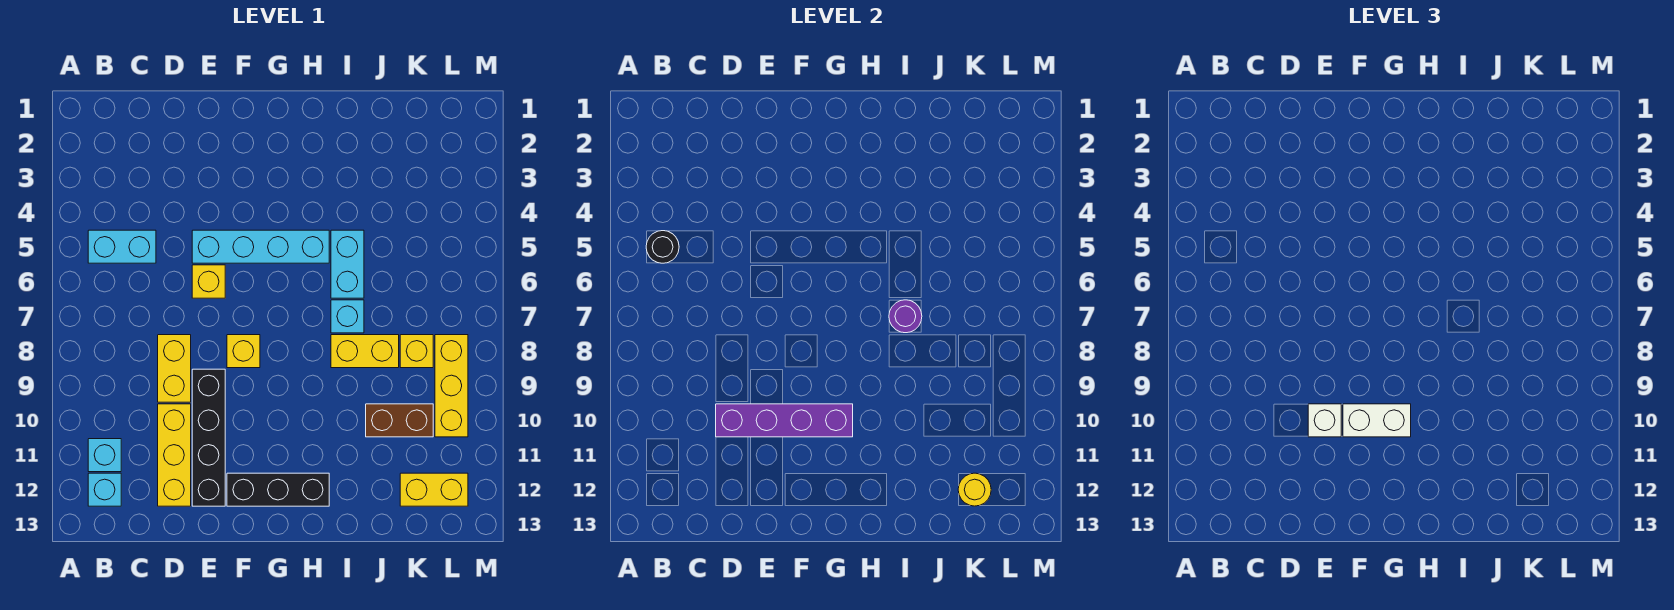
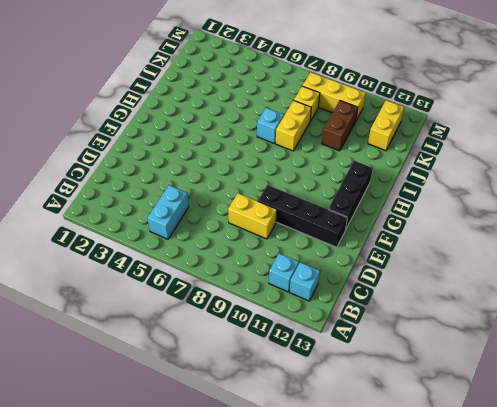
none -> yellow 1x3 brick [158,404,191,506]
none -> cyan 1x4 brick [192,230,329,263]
none -> yellow 1x1 brick [192,265,225,298]

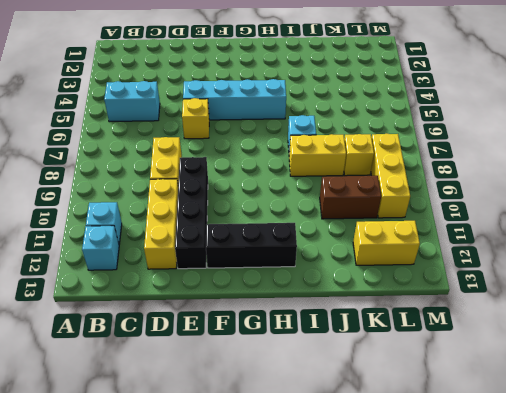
none -> yellow 1x1 brick [227,335,260,368]
none -> cyan 1x2 brick [331,230,364,298]
none -> black 1x1 round brick [646,231,679,263]

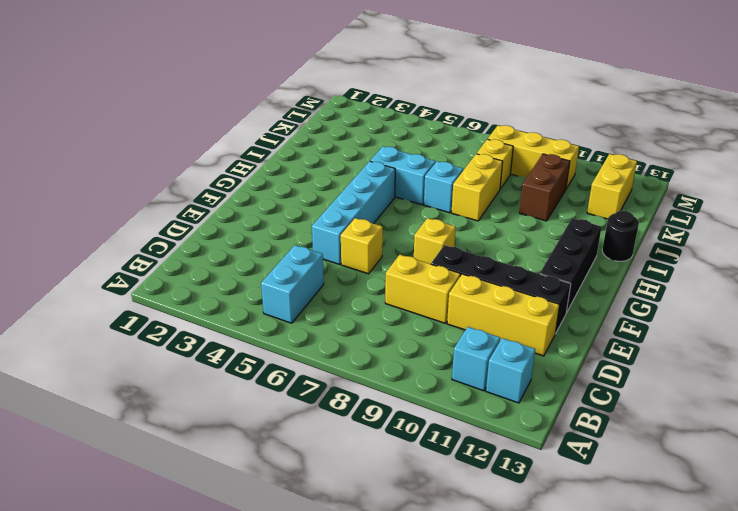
black 1x1 round brick [602,211,639,261] -> black 1x1 round brick moved to [646,231,679,263]
none -> purple 1x4 brick [716,404,853,437]
none -> purple 1x1 round brick [889,300,922,333]
none -> yellow 1x1 round brick [958,473,991,506]

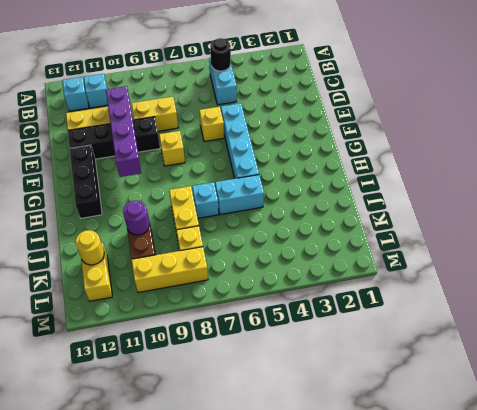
purple 1x1 round brick [123,201,150,235] -> purple 1x1 round brick moved to [889,300,922,333]
none -> white 1x1 brick [1308,404,1341,437]
none -> white 1x2 brick [1343,404,1411,437]

